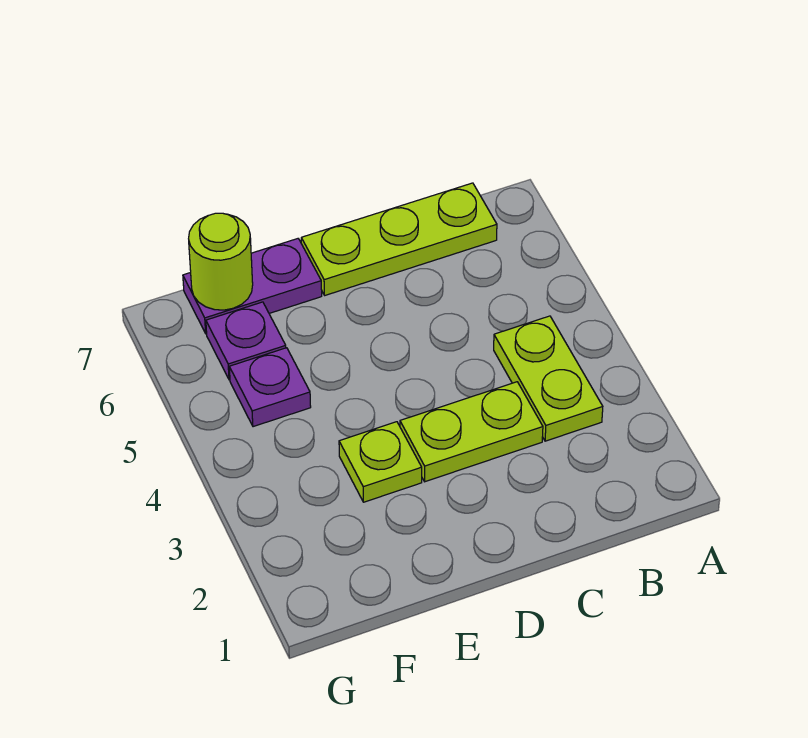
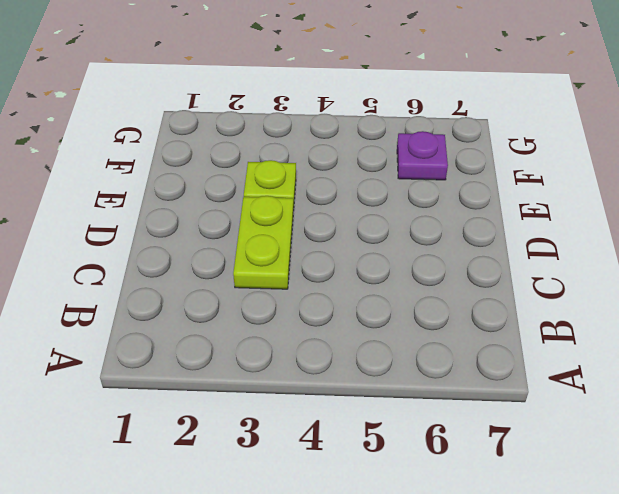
none -> lime 1x2 plate [494,316,603,441]
none -> lime 1x3 plate [301,183,497,295]

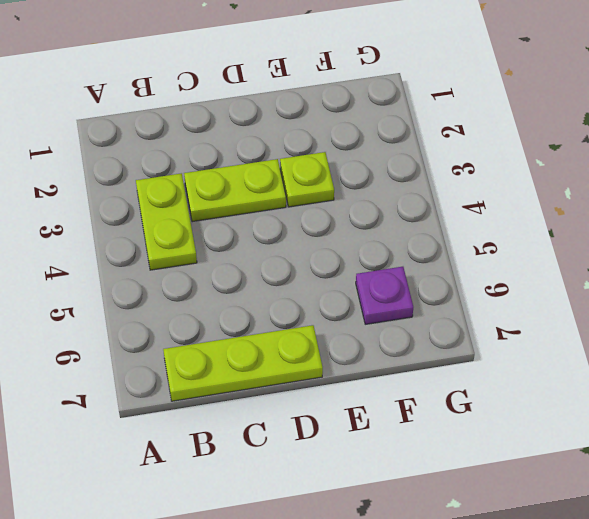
none -> purple 1x2 plate [183,239,322,334]
none -> purple 1x1 plate [229,348,311,427]

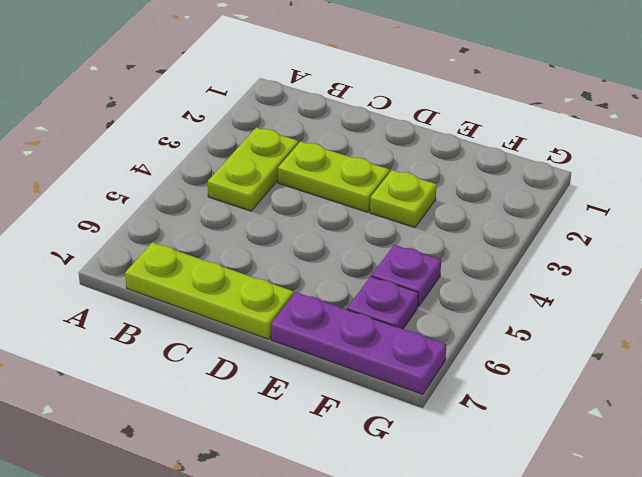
purple 1x3 plate [271,292,446,395] -> purple 1x2 plate [183,239,322,334]
none -> lime 1x1 round brick [189,213,253,310]

